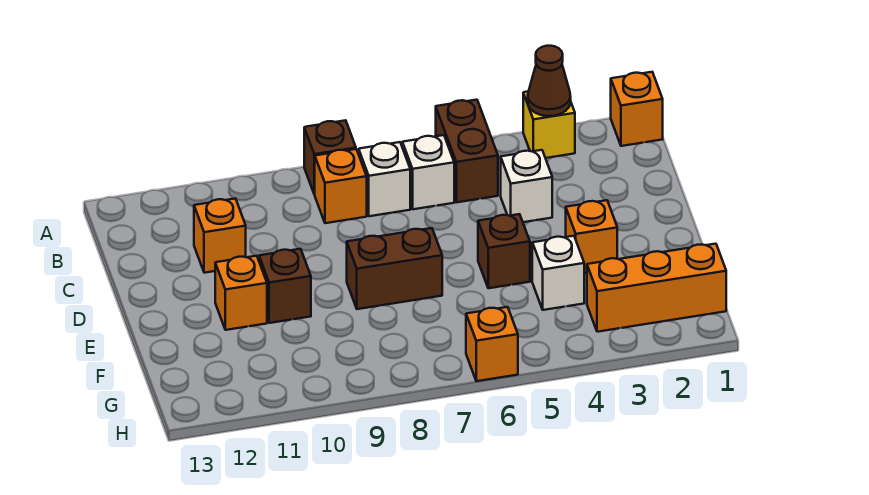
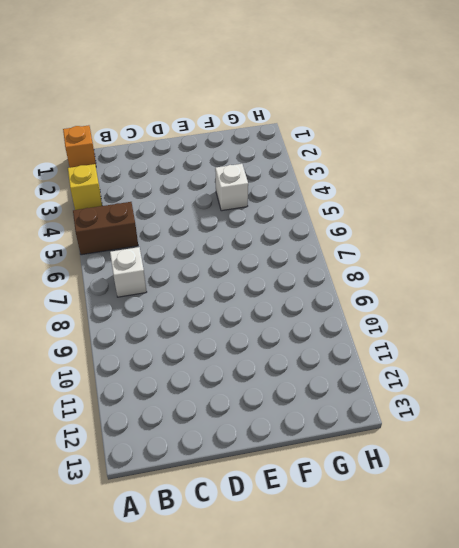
none -> brown 1x1 brick [304,120,356,194]
none -> white 1x1 brick [402,135,454,209]
none -> orange 1x1 brick [314,149,367,223]

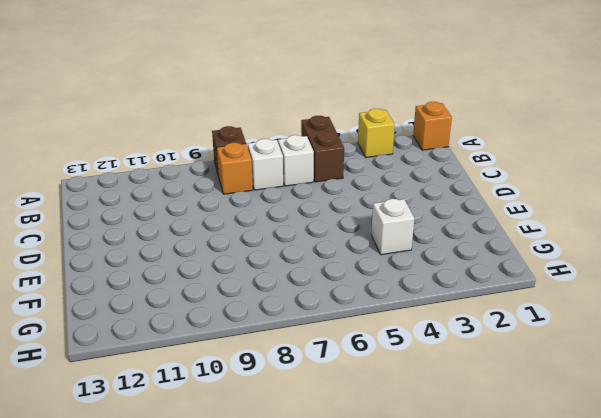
none -> white 1x1 brick [501,150,552,222]
none -> orange 1x1 brick [194,199,246,273]
none -> orange 1x1 brick [566,200,617,273]

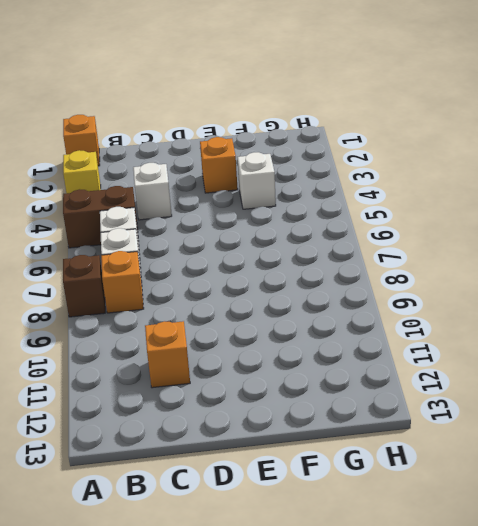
none -> brown 1x1 brick [478,214,530,288]
none -> brown 1x2 brick [347,228,442,309]
none -> brown 1x1 brick [259,249,311,323]

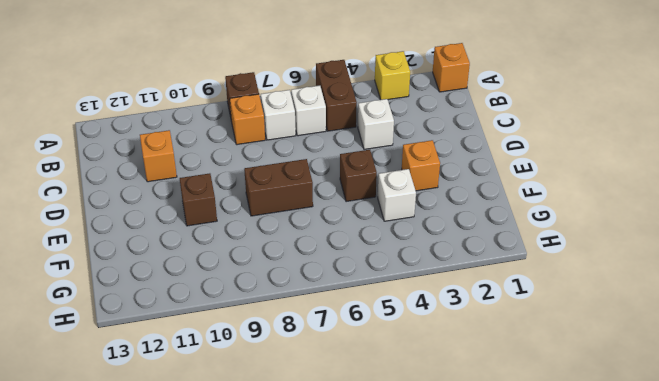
none -> orange 1x1 brick [215,256,267,330]
none -> orange 1x3 brick [587,244,726,332]
none -> orange 1x1 brick [466,307,518,381]

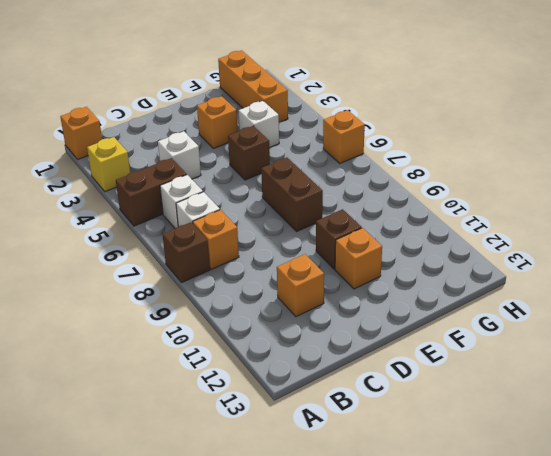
none -> brown 1x1 cone [528,46,571,116]

